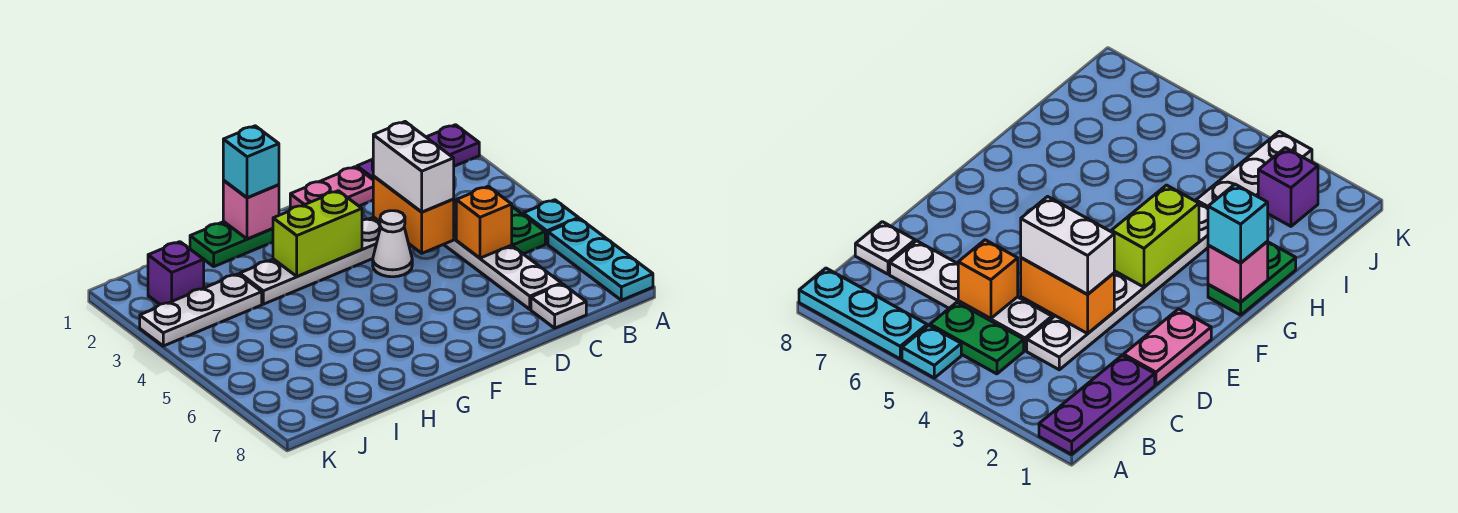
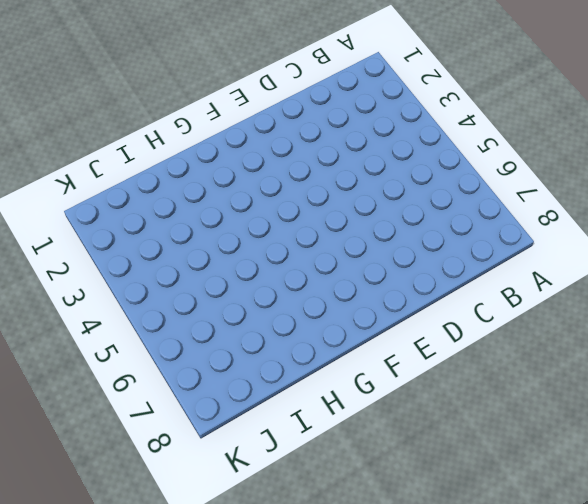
none -> purple 1x3 plate [357,125,479,179]
none -> cyan 1x1 plate [523,200,579,244]
none -> cyan 1x3 plate [548,219,653,300]

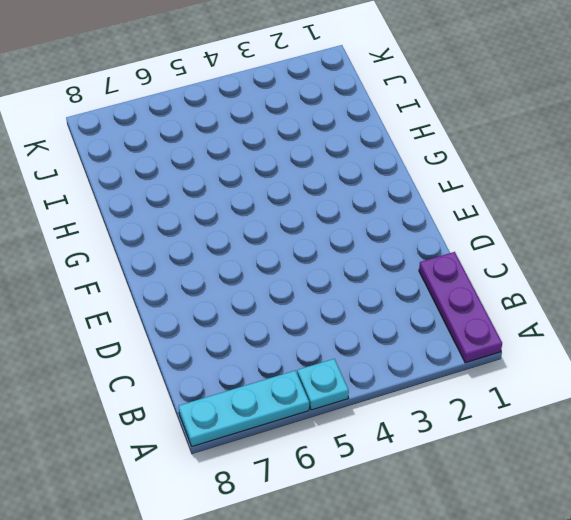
none -> green 1x2 plate [512,207,545,254]
none -> white 1x6 plate [240,202,456,304]
none -> white 1x4 plate [444,211,562,309]

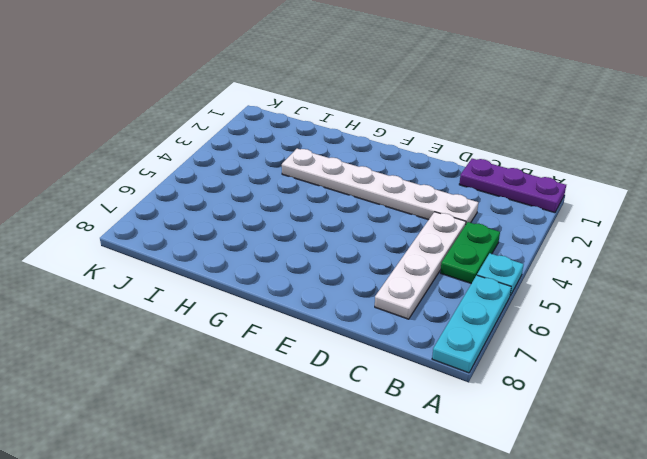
none -> white 1x1 plate [531,284,586,328]
none -> pink 1x2 plate [290,167,373,208]
none -> white 1x1 cone [373,211,412,277]

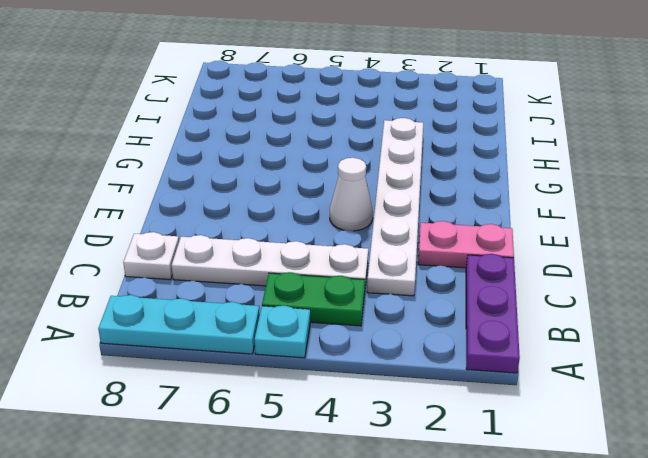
pink 1x2 plate [418,221,514,268] -> pink 1x2 plate turned to [290,167,373,208]
none -> green 1x2 plate [190,222,273,267]
none -> white 1x3 plate [140,274,262,346]
none -> purple 1x1 brick [148,242,204,304]

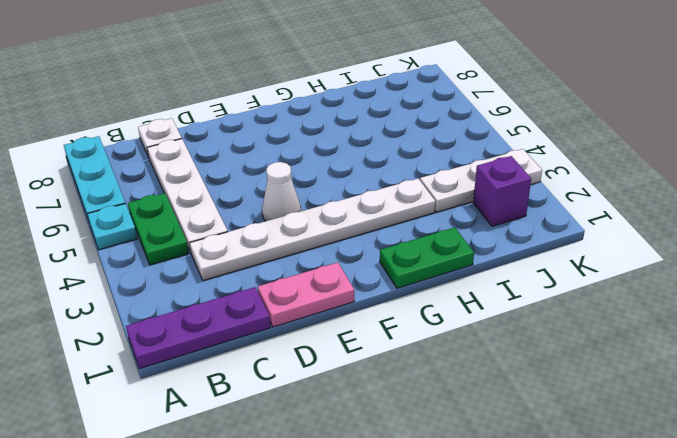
none -> orange 1x1 brick [456,186,512,258]
none -> orange 1x2 brick [373,176,454,253]
none -> lime 1x2 brick [273,191,362,276]

